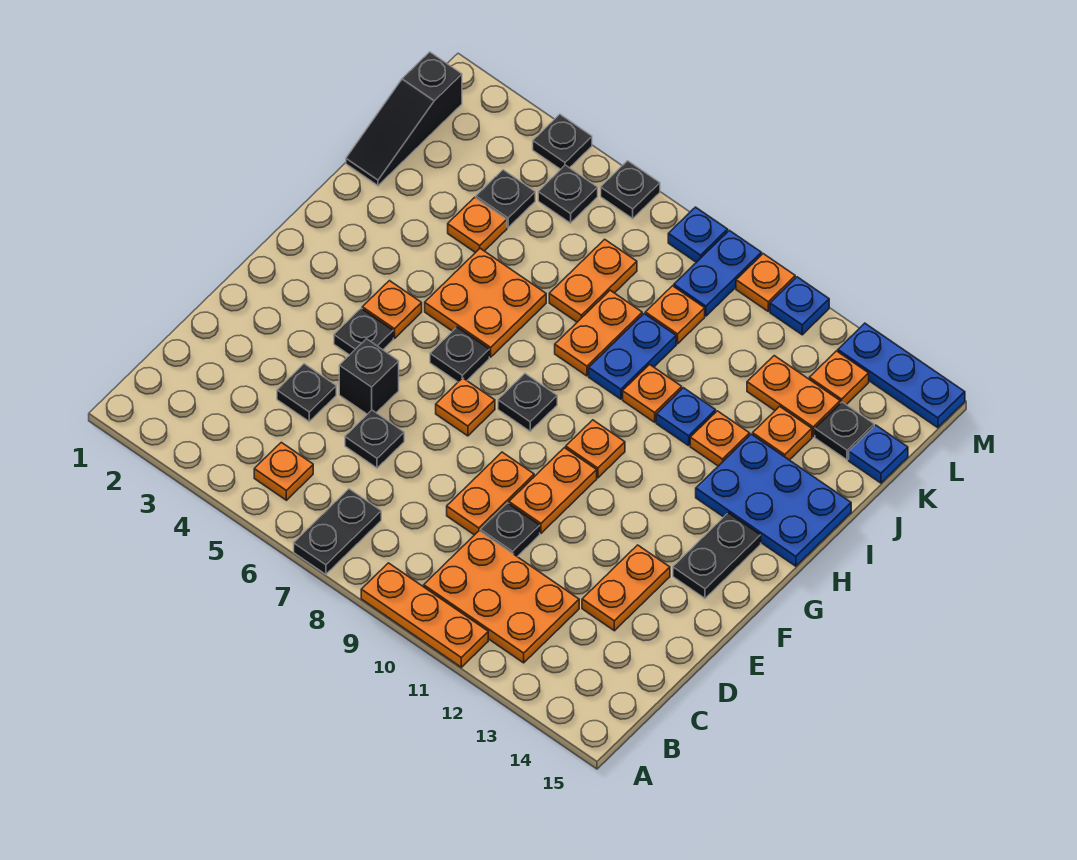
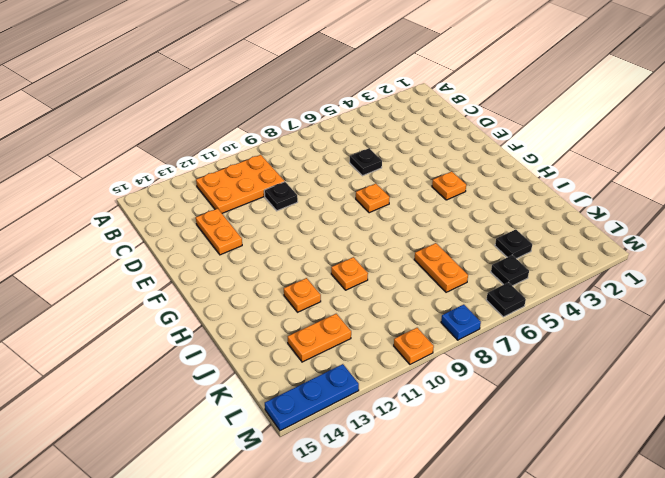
none -> black 1x2 plate [294,489,381,574]
none -> orange 1x3 plate [361,563,488,667]
none -> orange 1x1 plate [254,442,313,500]
none -> black 1x1 plate [277,364,336,421]

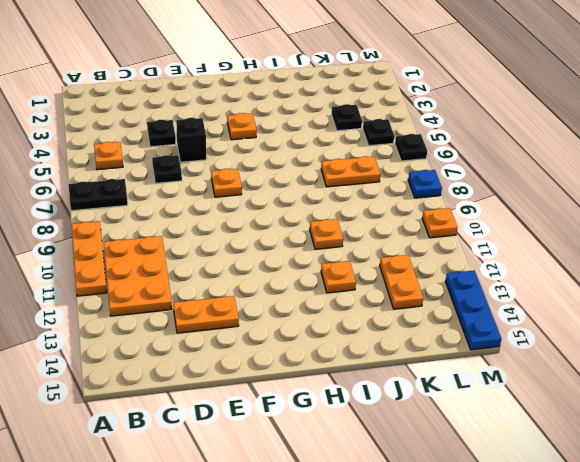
none -> orange 1x2 plate [447,452,534,535]
none -> black 1x1 plate [480,503,540,557]
none -> orange 1x2 plate [509,448,597,533]
none -> black 1x1 plate [334,308,393,355]

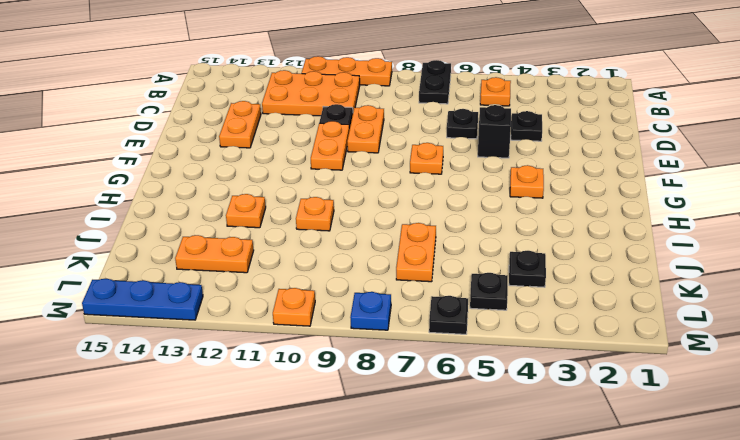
none -> black 1x1 plate [334,308,393,355]
none -> black 1x2 plate [673,513,761,598]
none -> black 1x1 plate [430,327,489,382]
none -> black 1x1 plate [498,374,557,431]

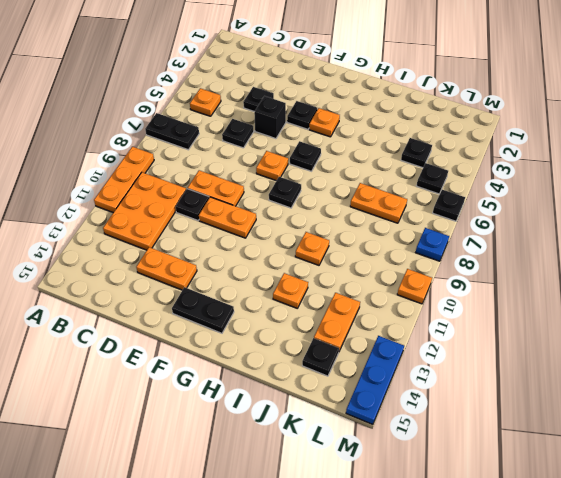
none -> orange 1x1 plate [566,420,625,478]
none -> orange 2x2 plate [425,248,546,357]
none -> blue 2x3 plate [696,434,851,566]
none -> orange 1x2 plate [555,290,642,376]

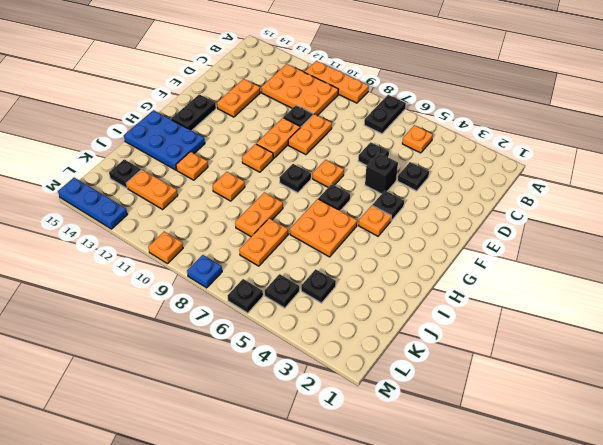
none -> blue 1x2 plate [589,314,676,399]
none -> blue 1x1 plate [656,388,716,446]
none -> black 1x3 slope [346,52,462,186]
none -> orange 1x1 plate [448,197,507,253]

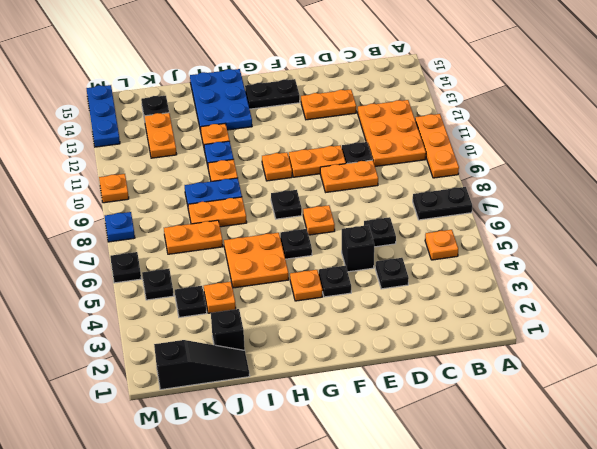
black 1x1 brick [211,309,245,350] -> none
none -> orange 1x1 plate [753,406,812,460]
none -> orange 1x1 plate [645,286,705,344]
none -> blue 1x1 plate [849,425,908,483]
none -> blue 1x2 plate [674,230,762,316]

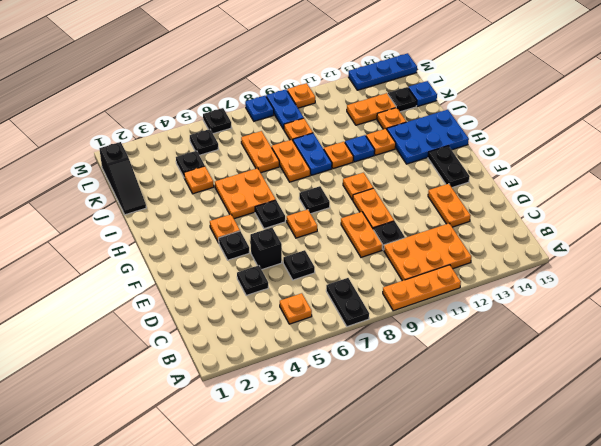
none -> orange 1x1 plate [809,351,869,405]
none -> black 1x1 plate [533,114,592,169]
none -> blue 1x1 plate [770,277,829,335]

